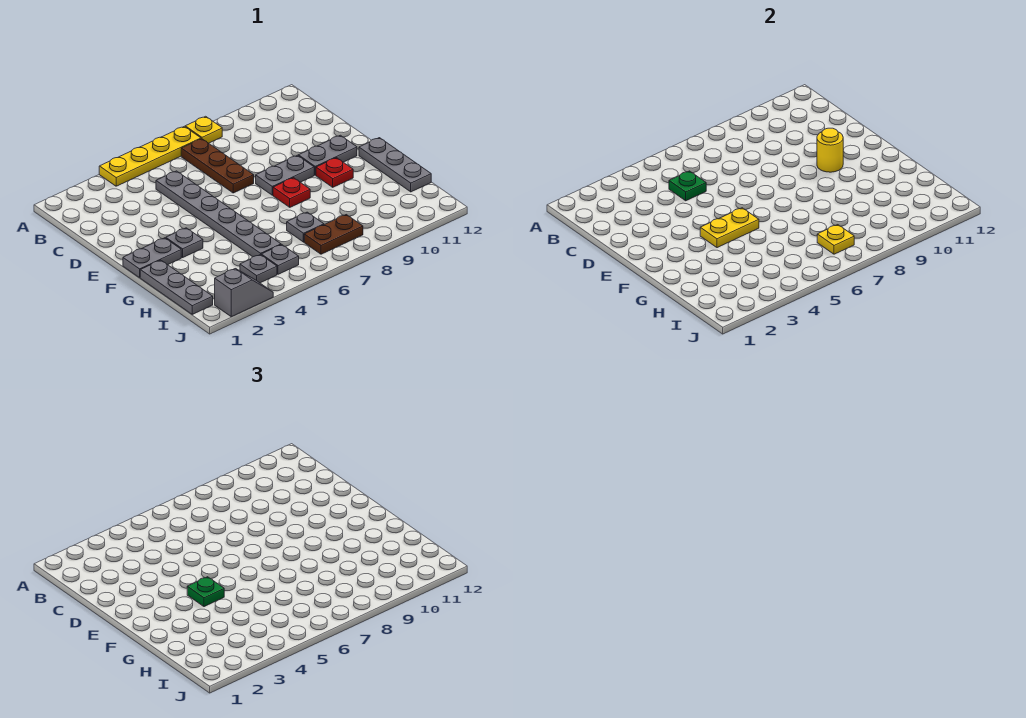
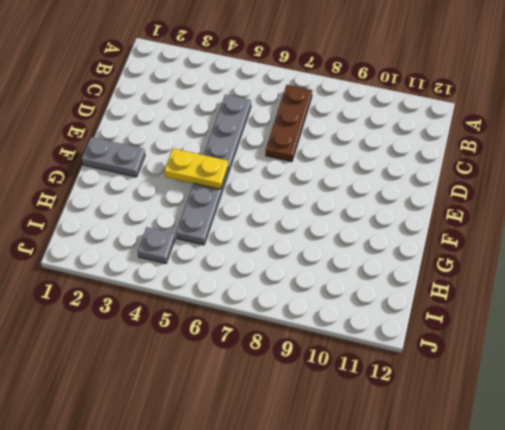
none -> yellow 1x4 plate [99,126,201,186]
none -> yellow 1x1 plate [185,116,222,143]
none -> grey 1x2 plate [256,155,314,195]

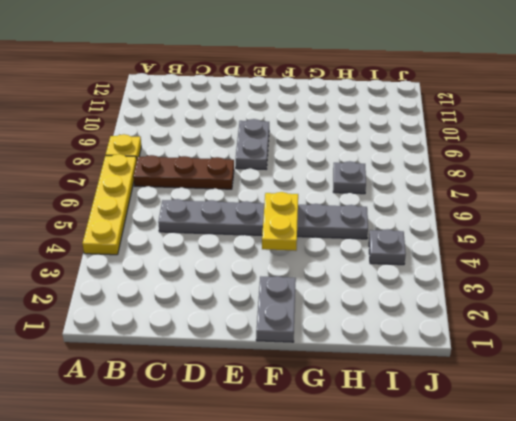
none -> grey 1x2 plate [298,135,357,175]
none -> grey 1x1 plate [166,228,203,258]
none -> red 1x1 plate [273,178,310,207]

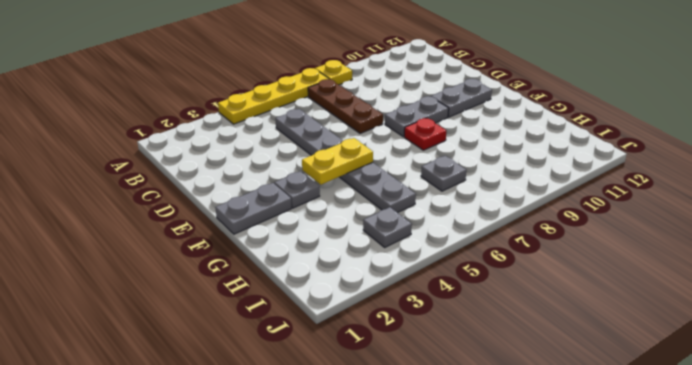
none -> red 1x1 plate [316,158,353,187]
none -> grey 1x3 plate [359,138,431,192]
none -> grey 1x3 plate [140,260,213,314]

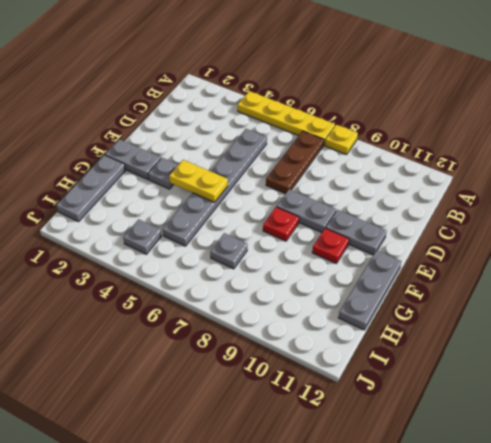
none -> grey 1x1 plate [261,245,299,274]
none -> brown 1x2 plate [304,215,363,254]
none -> grey 1x2 slope [215,269,273,317]

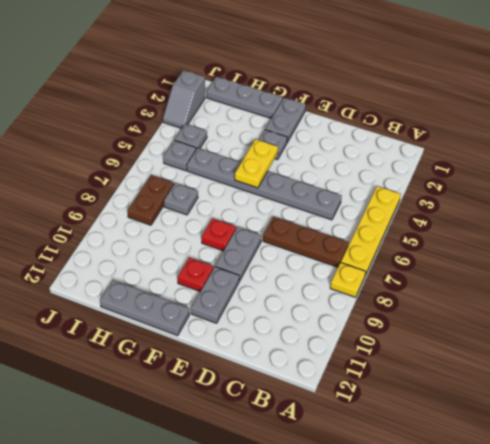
none -> green 1x1 plate [669,171,706,201]
none -> yellow 1x1 round brick [817,128,843,172]
none -> yellow 1x1 plate [817,225,854,254]

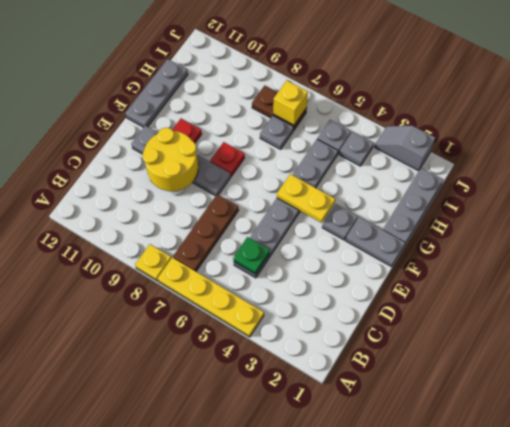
yellow 2x2 round brick [142,128,198,191] -> yellow 1x1 round brick [817,128,843,172]
yellow 1x1 brick [273,80,308,125] -> yellow 1x1 plate [817,225,854,254]
none -> green 1x1 plate [187,577,224,607]

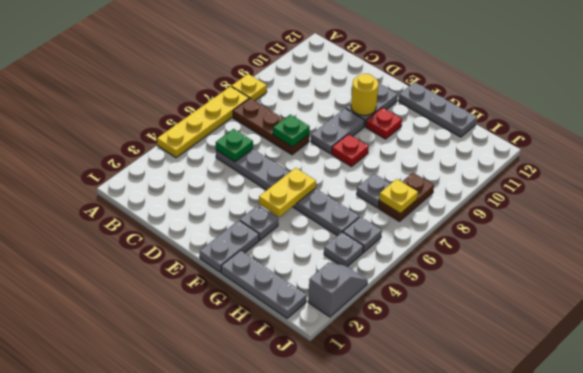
green 1x1 plate [273,115,310,147] -> green 1x1 plate moved to [187,577,224,607]

